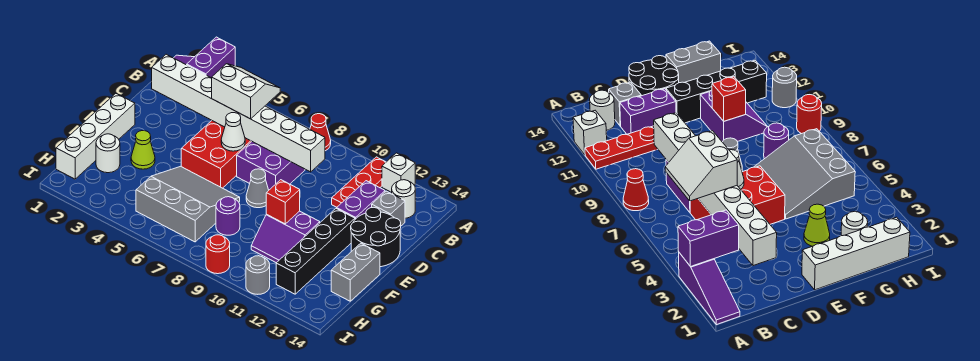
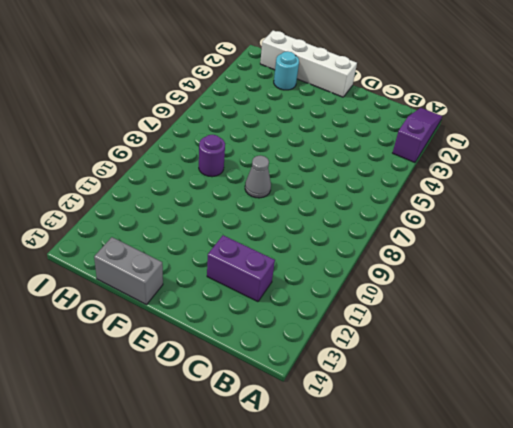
cyan 1x1 round brick [274,51,299,90] -> white 1x1 round brick [96,134,120,173]
none -> red 1x1 cone [310,114,331,151]
none -> red 1x3 plate [332,157,386,207]
none -> white 1x1 brick [382,153,415,193]

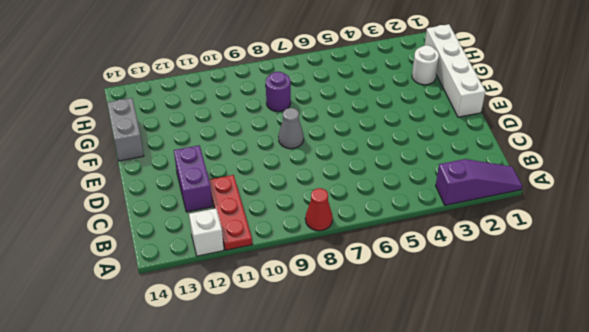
none -> white 1x1 round brick [392,180,415,218]
none -> red 2x3 brick [181,121,252,188]
none -> purple 2x2 brick [237,142,305,190]

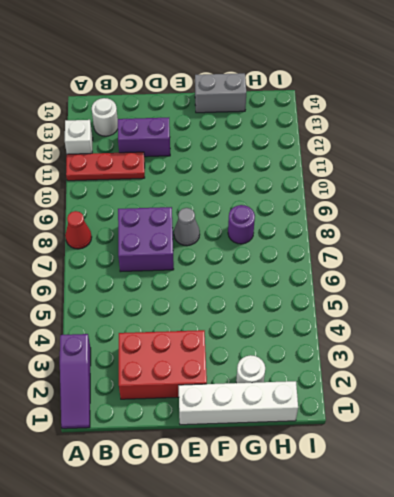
red 2x3 brick [119,330,207,399] -> red 2x3 brick moved to [181,121,252,188]
none -> grey 1x1 brick [372,191,405,226]
none -> black 2x2 round brick [351,208,401,267]
none -> black 1x4 brick [276,208,355,294]

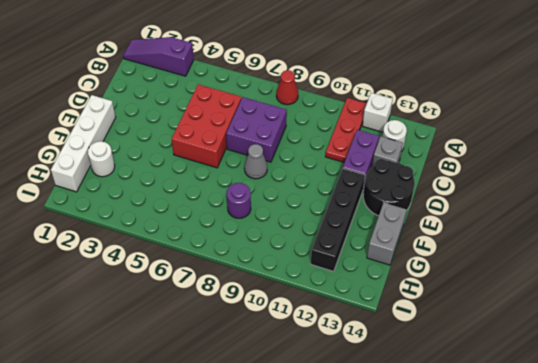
none -> lime 1x1 cone [131,131,155,169]
none -> grey 3x3 slope [136,166,240,242]
none -> purple 2x2 slope [251,211,320,263]

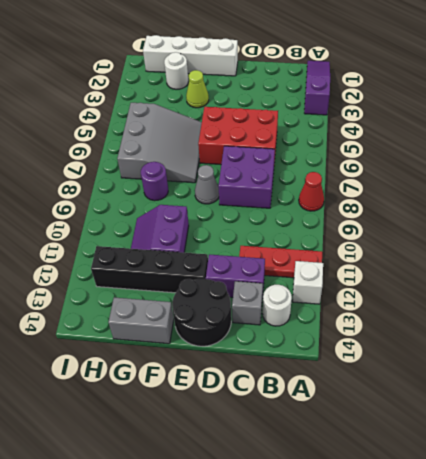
none -> red 1x1 round brick [206,235,230,274]
none -> grey 1x1 round brick [246,256,270,294]
none -> purple 1x2 brick [187,37,235,78]

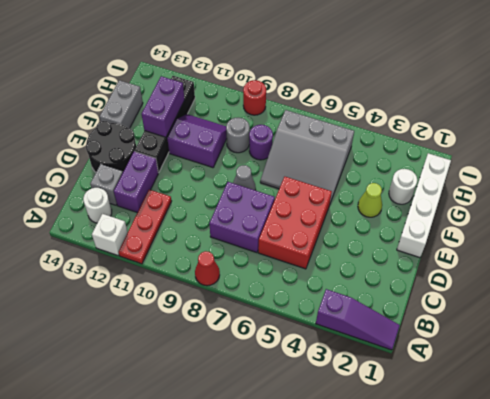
purple 1x2 brick [142,76,185,137] -> purple 1x2 brick moved to [187,37,235,78]
grey 1x1 round brick [226,117,250,153] -> grey 1x1 round brick moved to [246,256,270,294]
none -> white 1x8 brick [152,54,325,172]
none -> white 1x1 cone [221,113,245,151]
none -> red 1x1 brick [266,180,300,224]

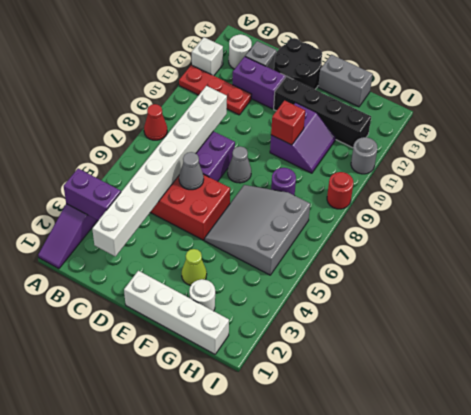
grey 1x1 cone [179,152,204,190] -> white 1x1 cone [221,113,245,151]
none -> white 2x2 slope [212,64,280,119]

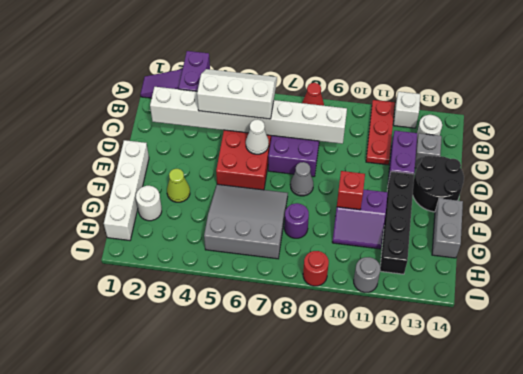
white 2x3 slope [197,69,277,119] -> white 2x2 slope [212,64,280,119]

